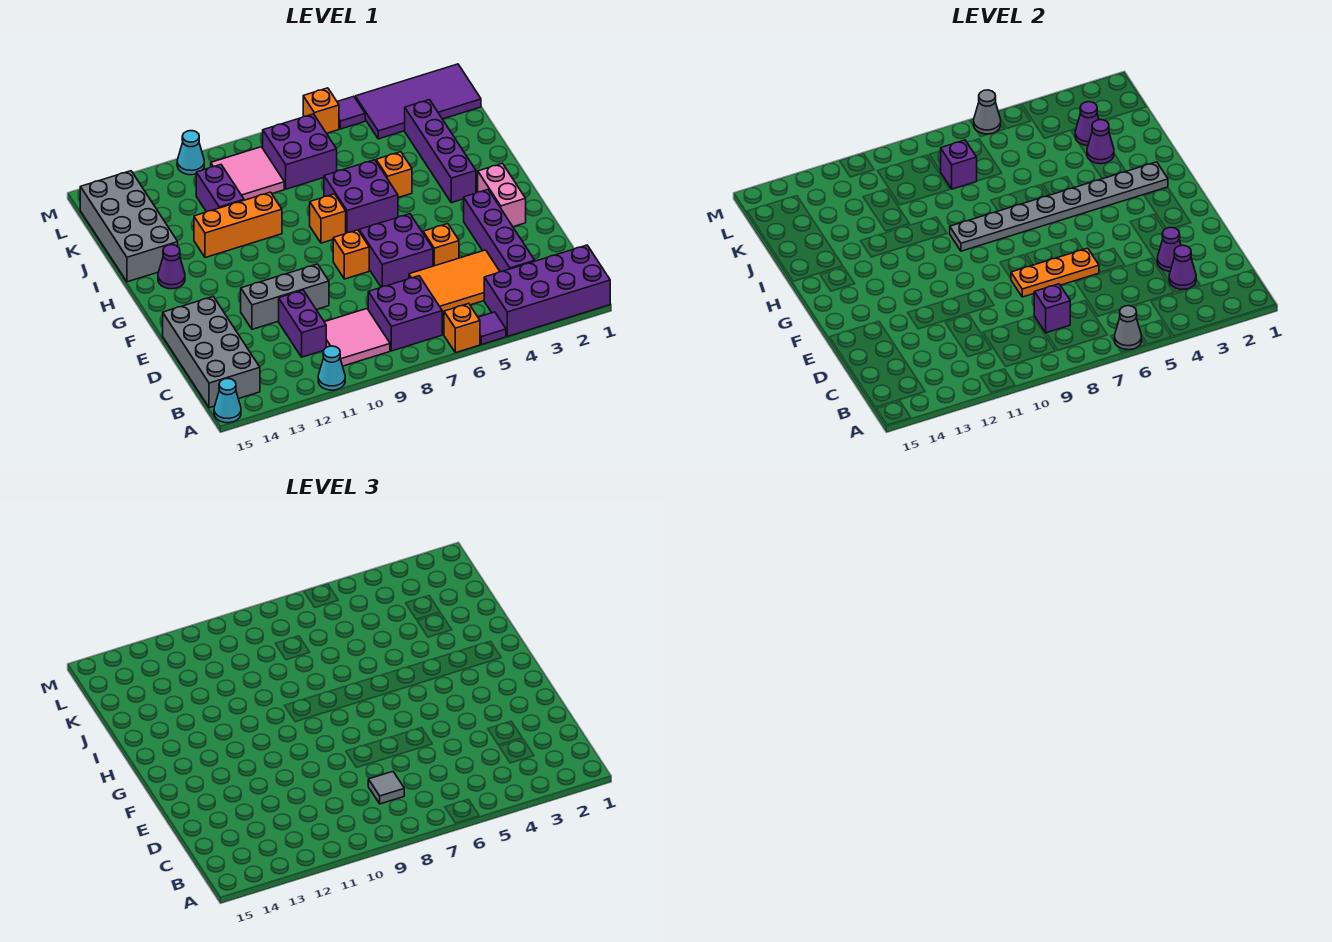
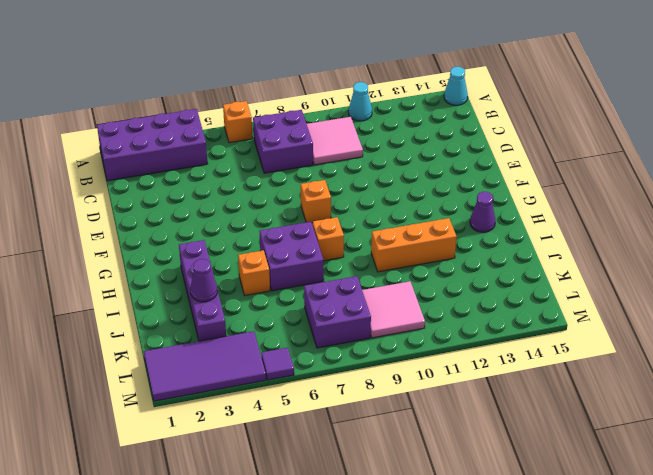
none -> purple 1x1 tile [478,312,506,345]
none -> grey 2x4 brick [163,297,260,408]
none -> purple 1x4 brick [464,190,535,272]
none -> orange 2x3 tile [409,250,500,314]

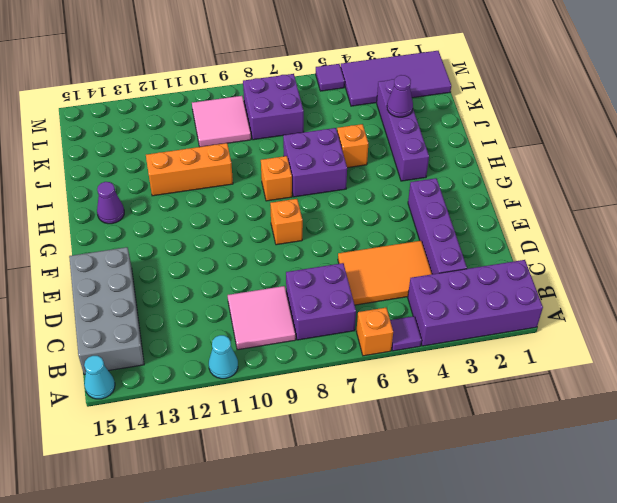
none -> purple 1x2 brick [279,290,326,357]
none -> orange 1x1 brick [423,224,459,266]
none -> purple 2x2 brick [359,214,433,287]
none -> grey 1x3 brick [241,264,329,329]

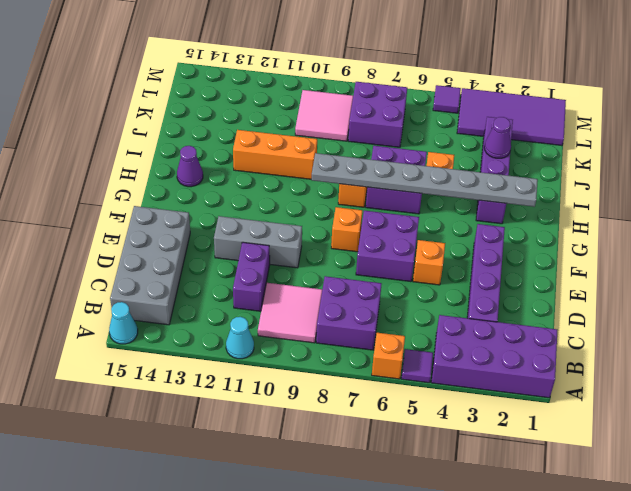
none -> orange 2x3 tile [409,250,500,314]
none -> pink 1x2 brick [478,163,526,227]
none -> grey 2x4 brick [80,171,178,282]
none -> purple 1x2 brick [196,165,244,212]

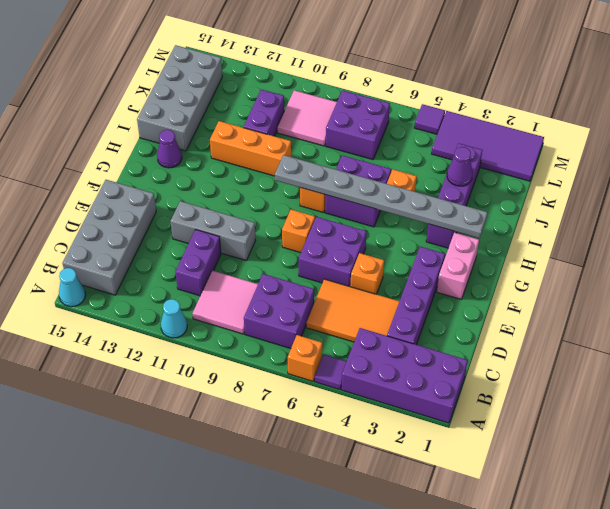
none -> orange 1x1 brick [303,88,339,133]
none -> cyan 1x1 cone [177,131,204,175]
none -> grey 1x1 cone [1114,306,1142,350]
none -> purple 1x1 cone [1169,245,1196,289]

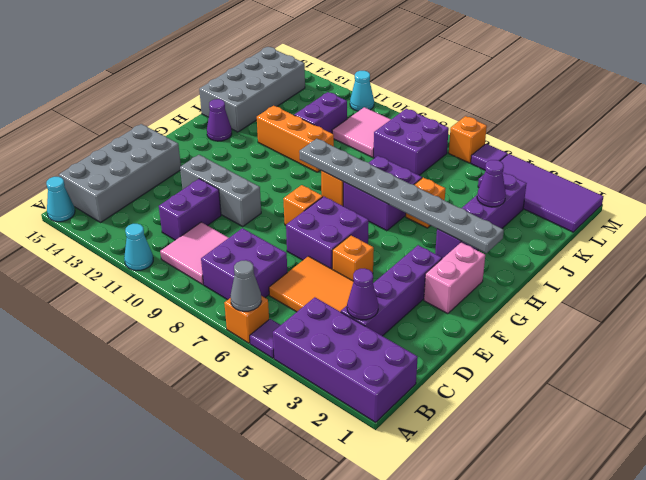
none -> purple 1x1 brick [1034,284,1070,333]
none -> purple 1x1 cone [1157,227,1181,271]
none -> orange 1x3 plate [1011,248,1099,297]
none -> purple 1x1 cone [1075,102,1099,146]

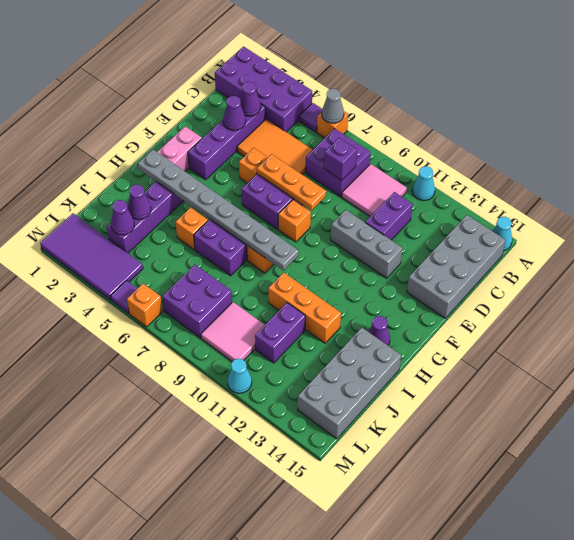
none -> purple 1x1 brick [941,140,977,189]
none -> grey 1x1 cone [974,90,1001,134]
none -> grey 1x1 tile [368,772,404,804]

